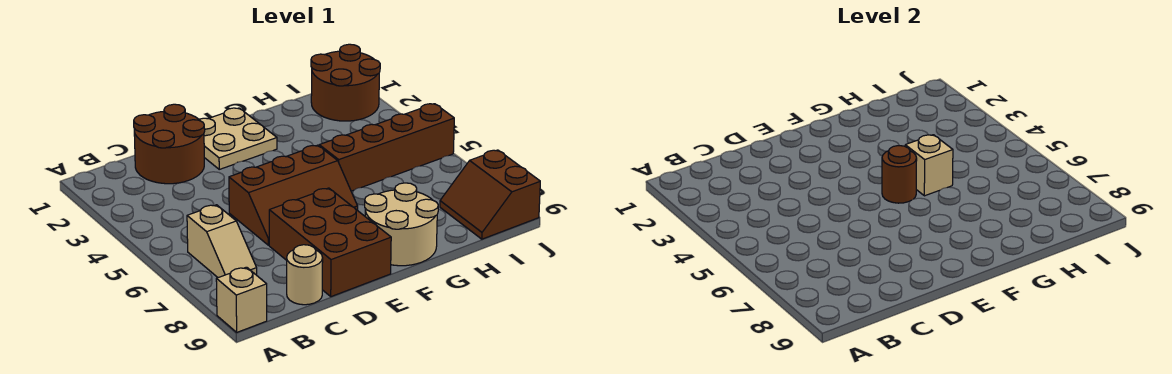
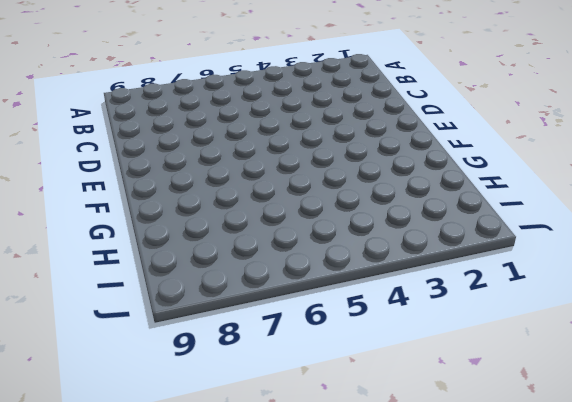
none -> tan 1x1 brick [216,267,267,332]
none -> tan 1x2 slope [187,205,257,278]
none -> brown 2x2 round brick [134,104,205,184]

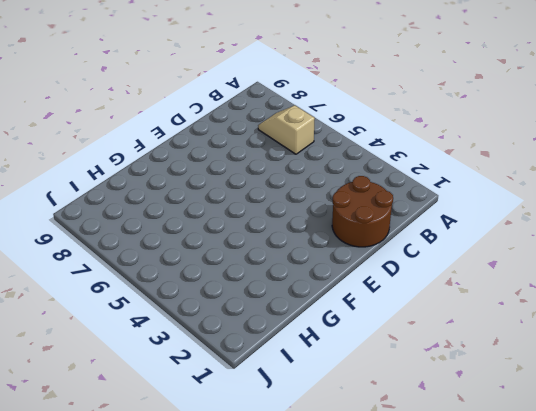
none -> tan 1x1 brick [216,267,267,332]
none -> tan 1x1 round brick [287,245,323,305]
none -> brown 2x3 slope [229,145,358,245]

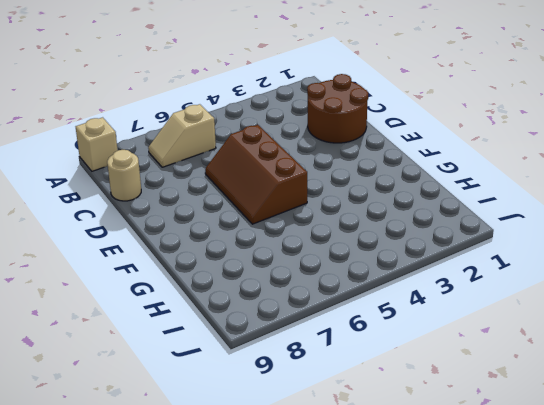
none -> brown 2x3 brick [269,188,391,297]
none -> tan 2x2 plate [199,108,277,169]
none -> tan 2x2 round brick [365,183,438,266]

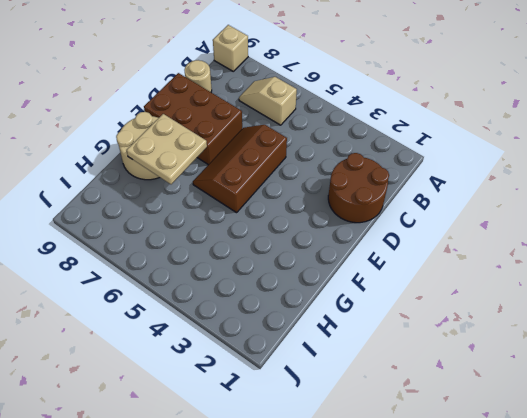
tan 2x2 plate [126,114,207,184] -> tan 2x2 plate moved to [199,108,277,169]
none -> brown 1x4 brick [319,104,454,191]
none -> brown 2x2 round brick [311,44,380,121]
none -> brown 2x2 slope [440,150,540,239]

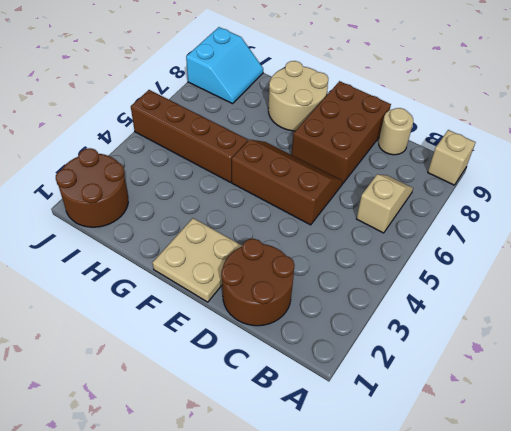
cyan 2x2 slope [186,27,263,104] -> brown 2x2 slope [440,150,540,239]
none -> brown 1x1 round brick [882,146,917,203]
none -> tan 1x1 brick [905,135,953,196]

